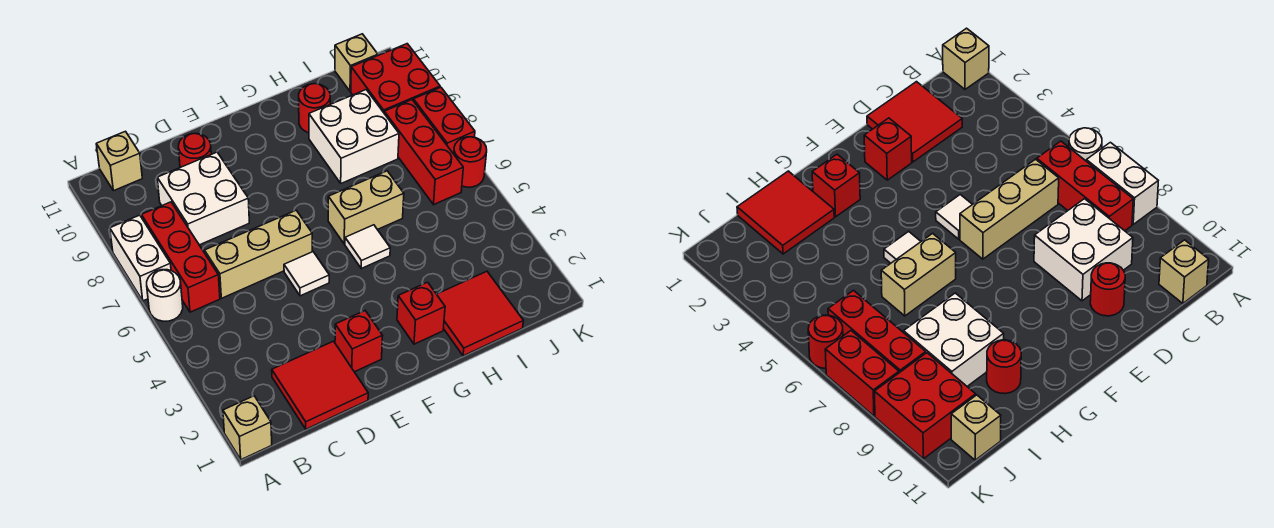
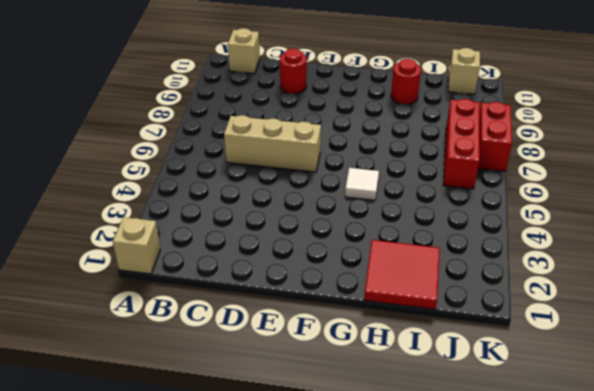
none -> white 1x1 round brick [147,270,183,321]
none -> white 1x2 brick [110,215,171,301]
none -> red 1x3 brick [142,202,220,312]

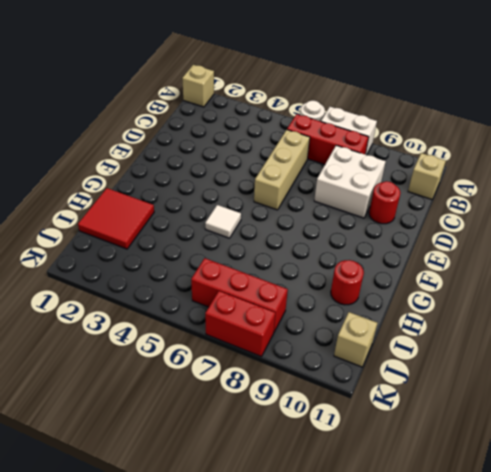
none -> red 2x2 tile [272,341,368,429]
none -> red 1x1 brick [335,311,383,372]
none -> white 1x1 tile [284,252,329,296]

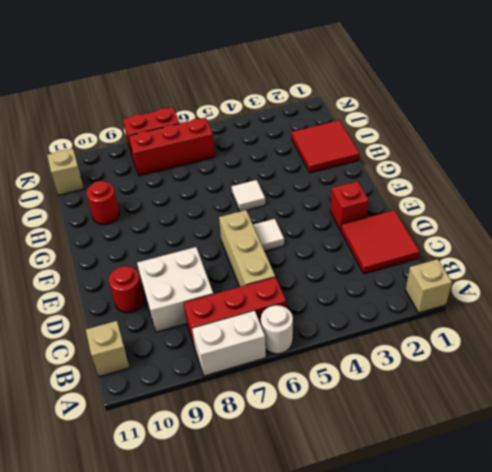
none -> red 1x1 brick [397,282,445,344]
none -> tan 1x2 brick [328,171,404,244]
none -> white 2x2 brick [309,90,399,183]

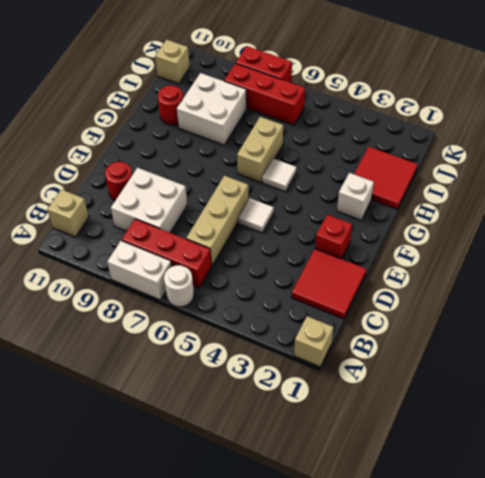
white 1x1 brick [337,173,374,220] -> red 1x1 brick [397,282,445,344]
none -> red 2x2 brick [351,44,440,113]
none -> red 1x1 round brick [454,137,487,187]

